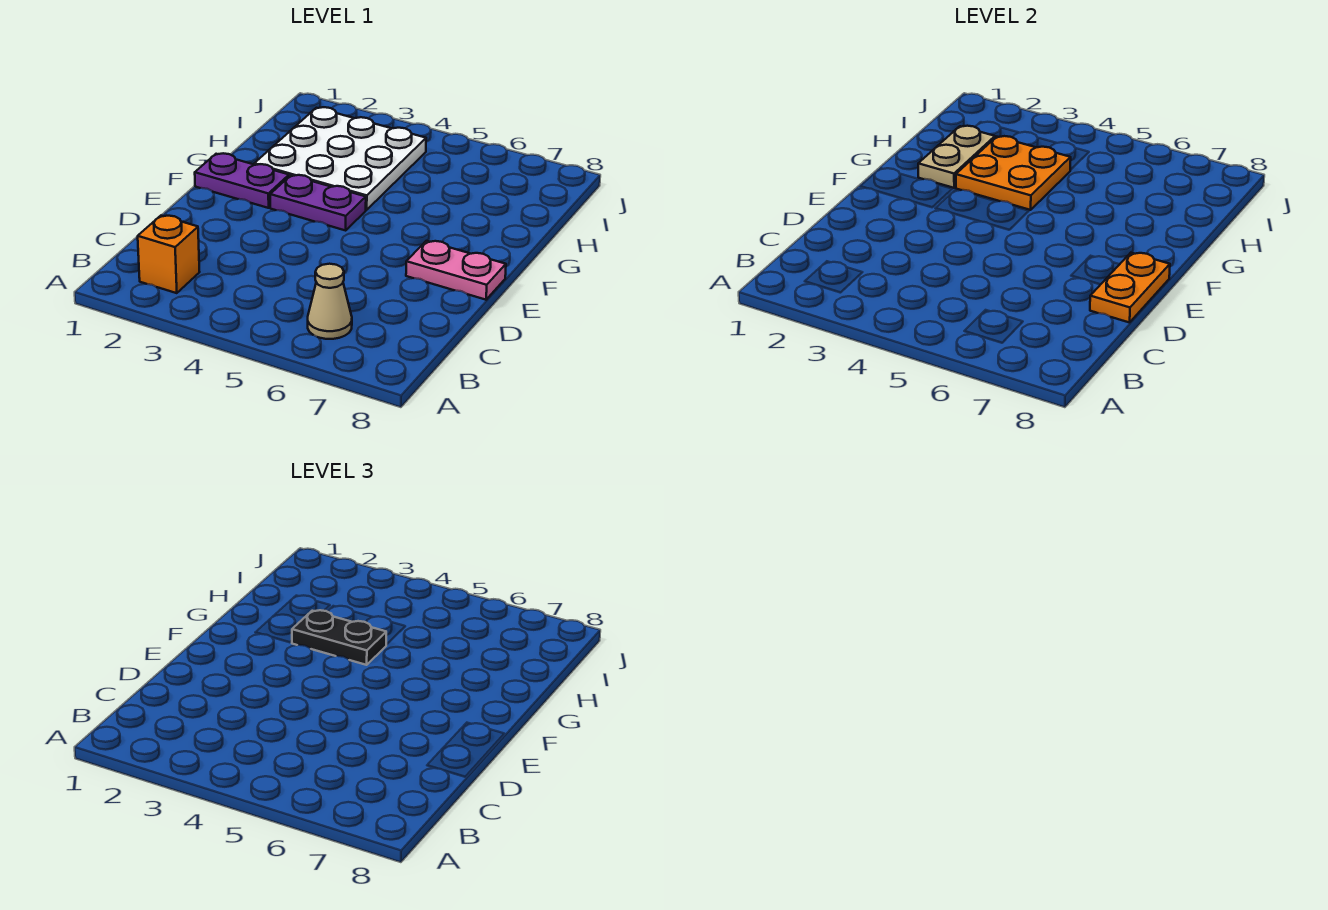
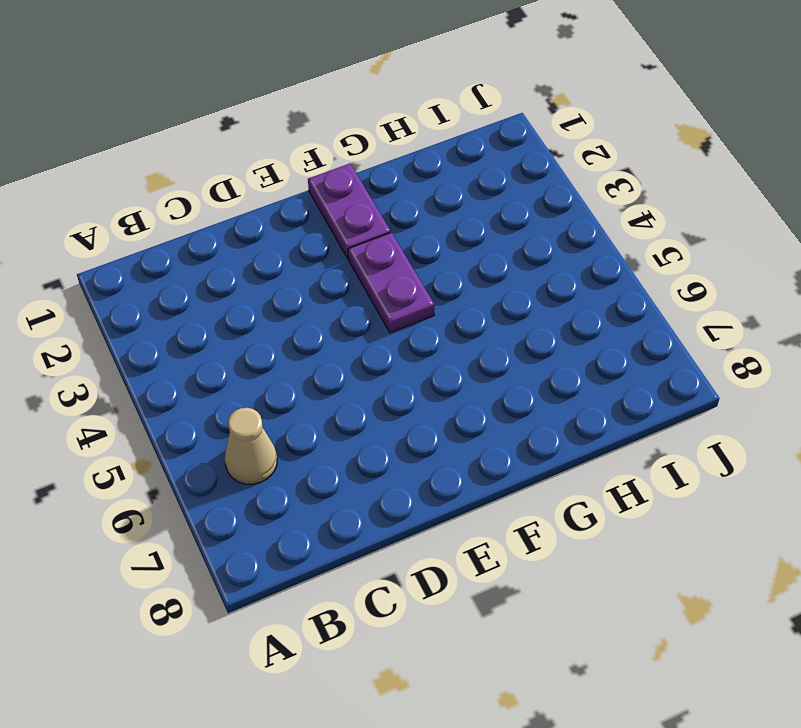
none -> orange 1x1 brick [138,215,199,293]
none -> pink 1x2 plate [406,241,506,300]

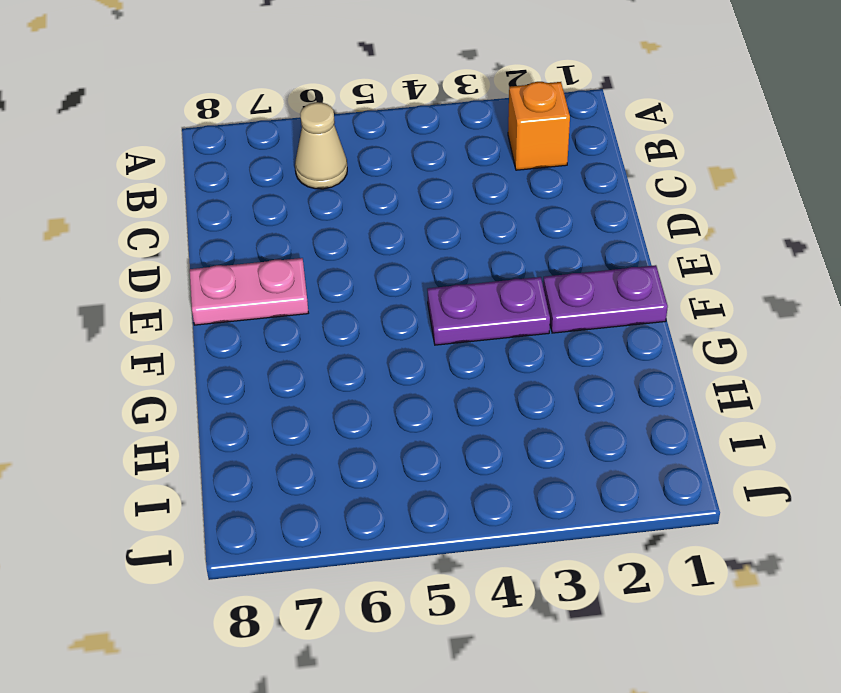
none -> white 3x3 plate [254,107,426,210]
none -> orange 1x2 plate [1090,253,1170,323]

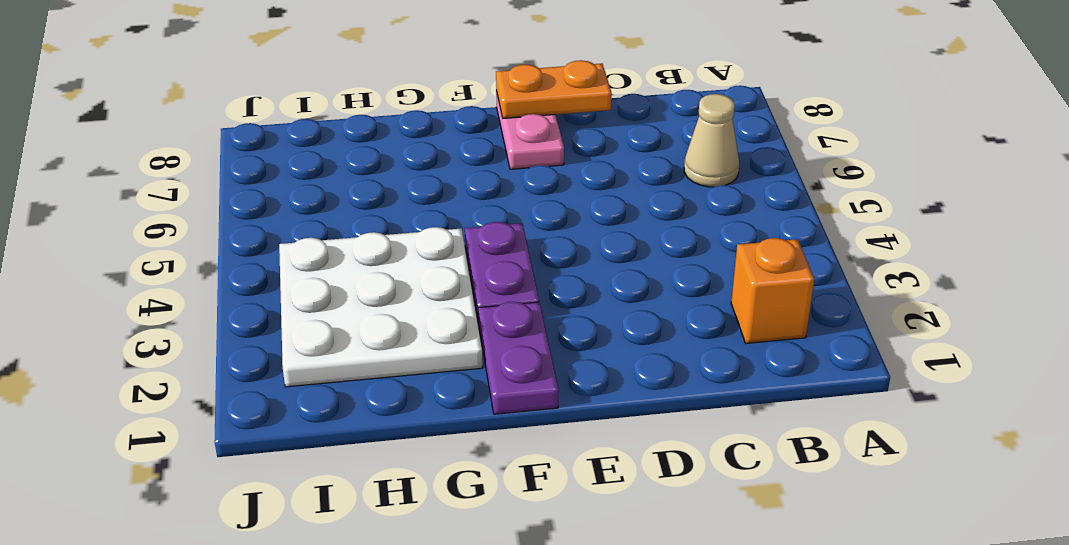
none -> tan 1x2 plate [918,126,995,188]
none -> orange 2x2 plate [956,136,1071,210]

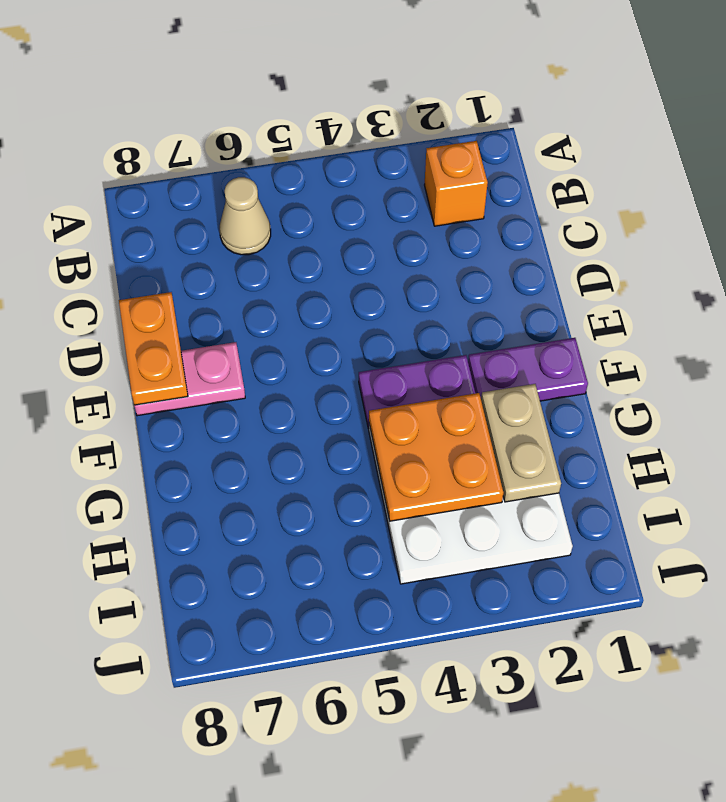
none -> black 1x2 plate [292,610,386,665]

